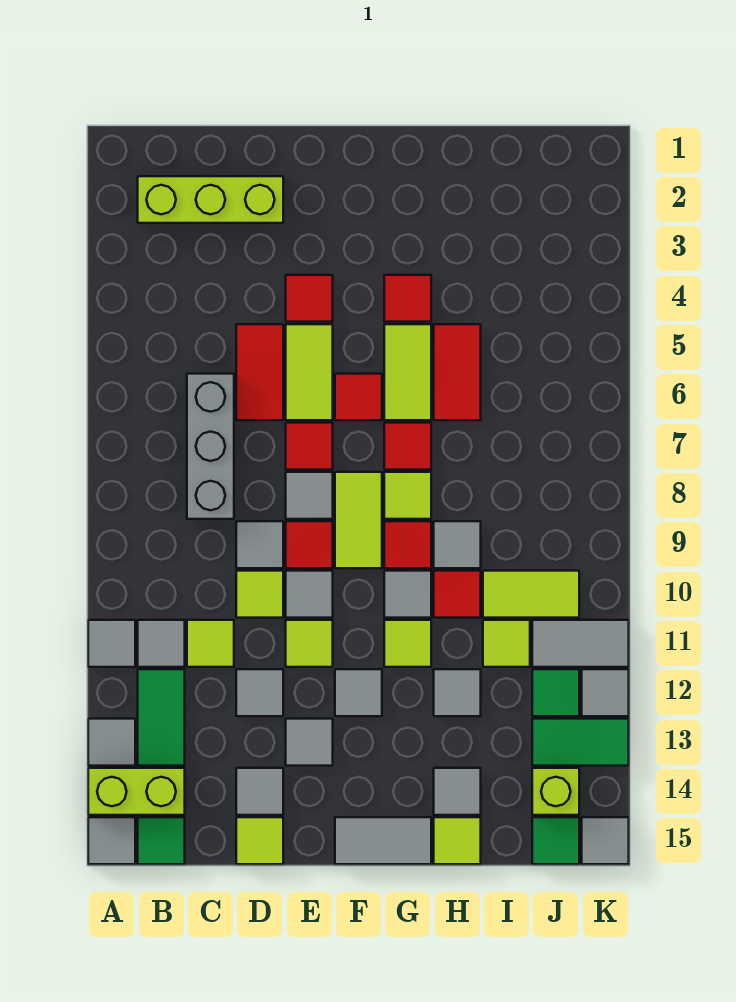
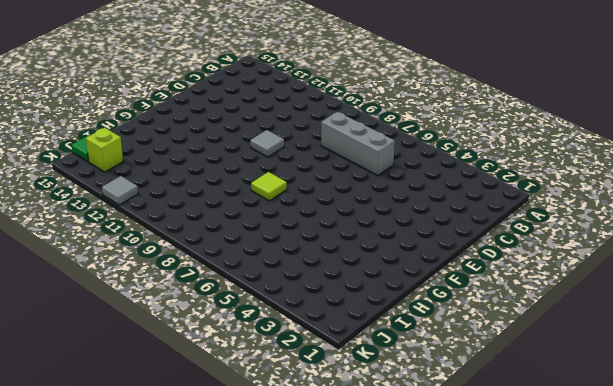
none -> grey 1x1 tile [88,620,135,667]
none -> grey 1x1 tile [88,719,135,766]
none -> lime 1x2 brick [88,768,185,815]
none -> grey 1x1 tile [88,817,135,864]

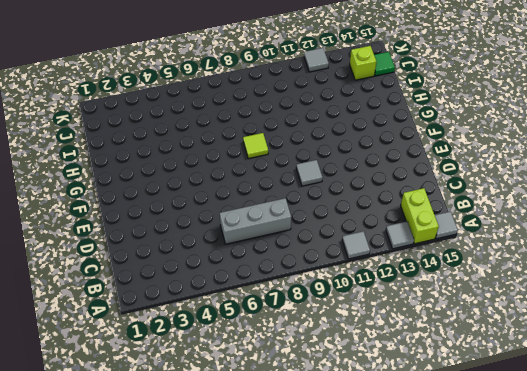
none -> lime 1x3 brick [138,176,283,223]
none -> grey 1x1 tile [138,620,185,667]
none -> green 1x2 tile [138,669,185,766]
none -> green 1x1 tile [138,817,185,864]

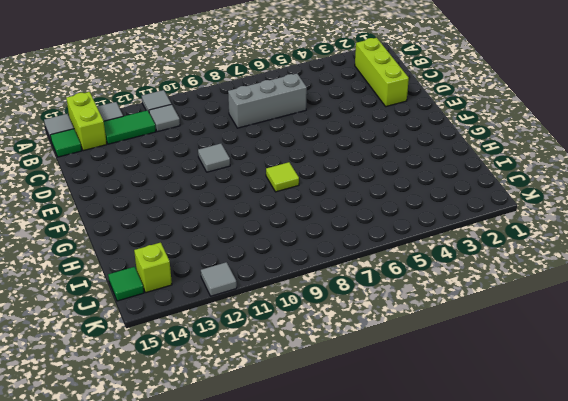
none -> lime 1x1 tile [187,620,234,667]
none -> red 1x2 tile [236,324,283,420]
none -> grey 1x1 tile [236,521,283,568]
none -> lime 1x1 tile [236,571,283,618]

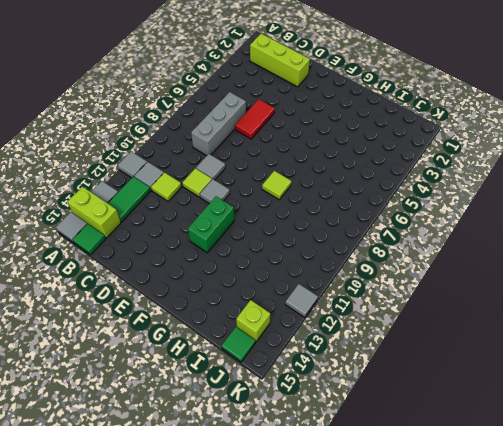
green 1x2 brick [188,196,234,253] -> grey 1x1 tile [335,669,382,716]
none -> grey 1x1 tile [236,669,283,716]
none -> grey 1x1 tile [236,768,283,815]
none -> lime 1x1 tile [236,817,283,864]
none -> red 1x1 tile [286,275,333,322]

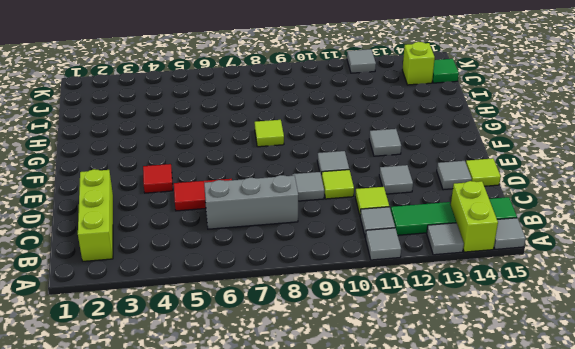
none -> lime 1x2 tile [286,324,333,420]
none -> red 1x1 tile [286,423,333,470]
none -> grey 1x1 tile [286,472,333,519]
none -> red 1x1 tile [286,521,333,568]

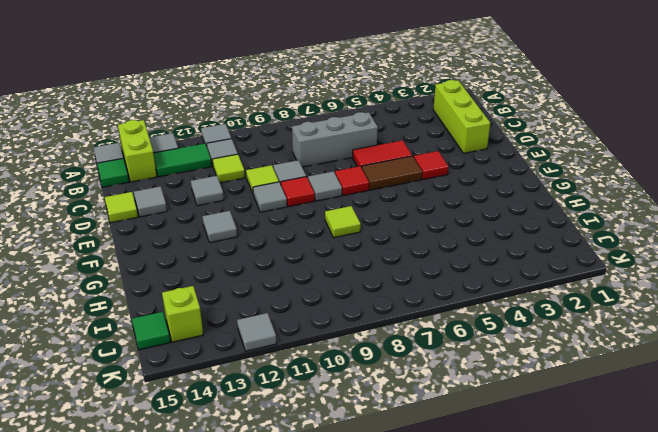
brown 1x2 tile [362,156,422,190] -> lime 1x2 tile [286,324,333,420]
none -> lime 1x1 tile [286,620,333,667]
none -> grey 1x1 tile [286,719,333,766]
none -> red 1x1 tile [335,374,382,420]
none -> lime 1x2 tile [335,472,382,568]

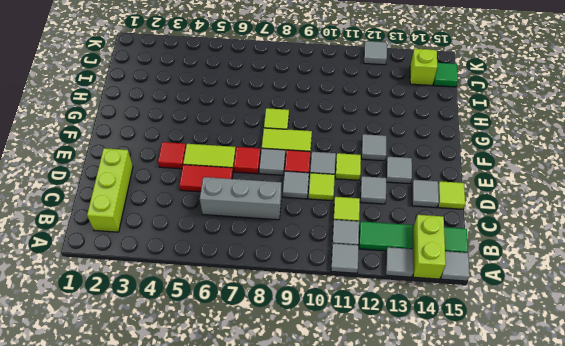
none -> red 1x1 tile [335,374,382,420]
none -> grey 1x2 tile [335,817,431,864]
none -> red 1x1 tile [384,275,431,322]
none -> lime 1x2 tile [384,324,431,420]

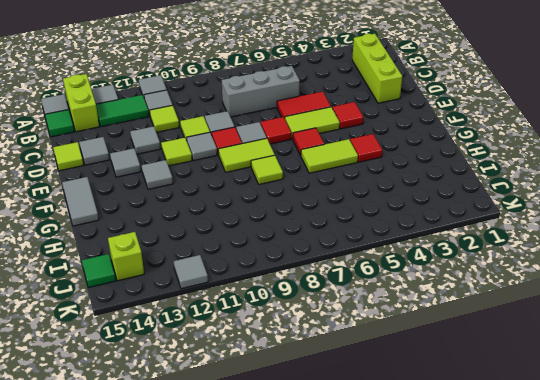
none -> red 1x1 tile [384,423,431,470]
none -> red 1x1 tile [384,521,431,568]
none -> grey 1x1 tile [384,571,431,618]
none -> lime 1x1 tile [384,620,431,667]

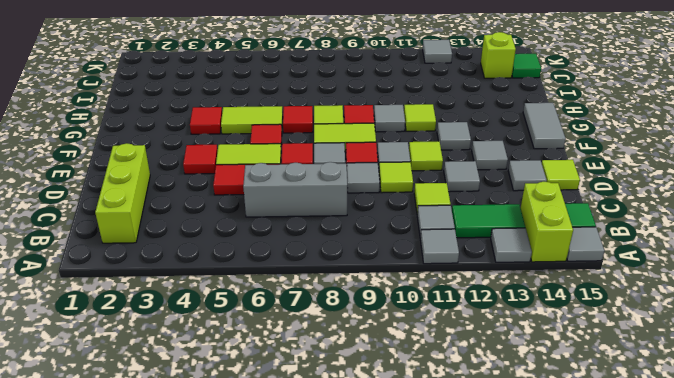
none -> red 1x2 tile [434,324,481,420]
none -> grey 1x1 tile [434,521,481,568]
none -> red 1x1 tile [434,571,481,618]
none -> grey 1x1 tile [434,669,481,716]

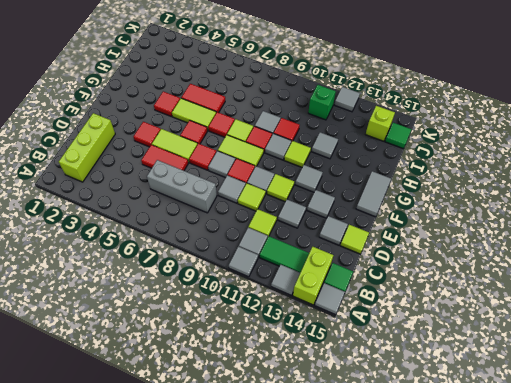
green 1x1 brick [308,85,336,120] -> grey 1x2 tile [532,620,629,667]
none -> grey 1x1 tile [434,768,481,815]
none -> lime 1x1 tile [434,817,481,864]
none -> lime 1x2 tile [483,571,579,618]
none -> lime 1x1 tile [483,620,530,667]

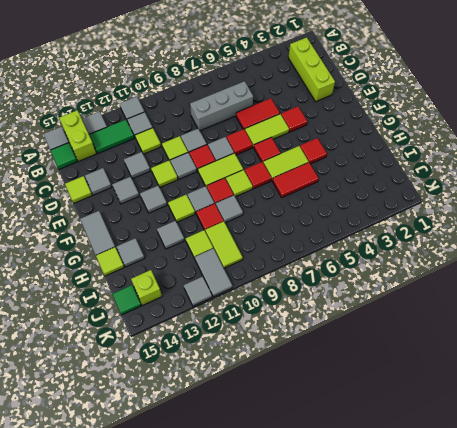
none -> green 1x1 tile [532,669,579,716]
none -> green 1x2 tile [532,719,629,766]
none -> grey 1x1 tile [582,817,629,864]

